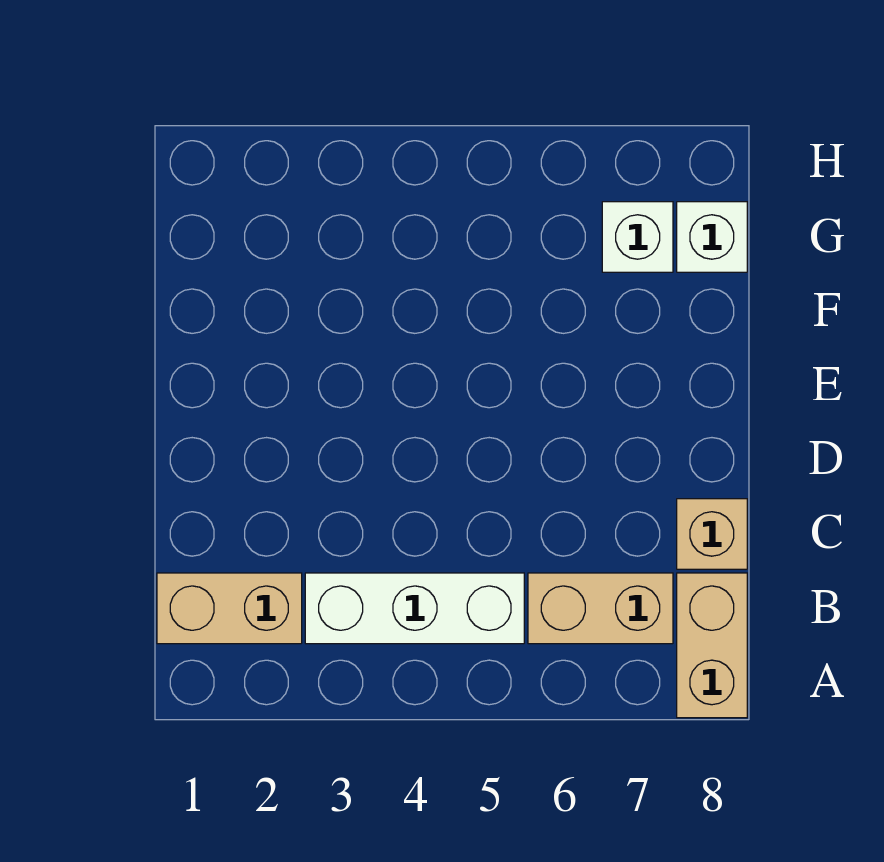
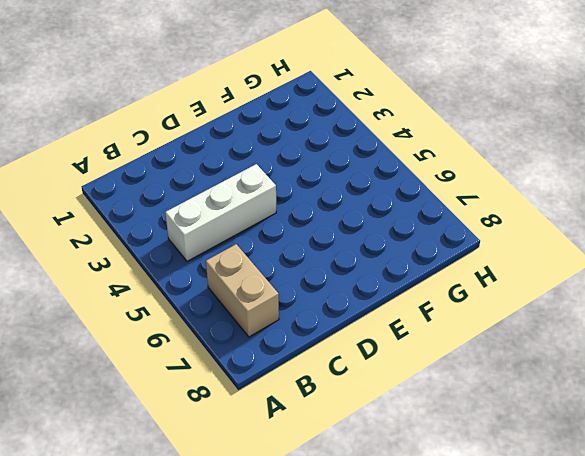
white 1x3 brick [165,164,276,261] -> white 1x3 brick turned to [305,573,524,644]
none -> tan 1x2 brick [677,573,747,718]
none -> tan 1x2 brick [157,573,302,644]

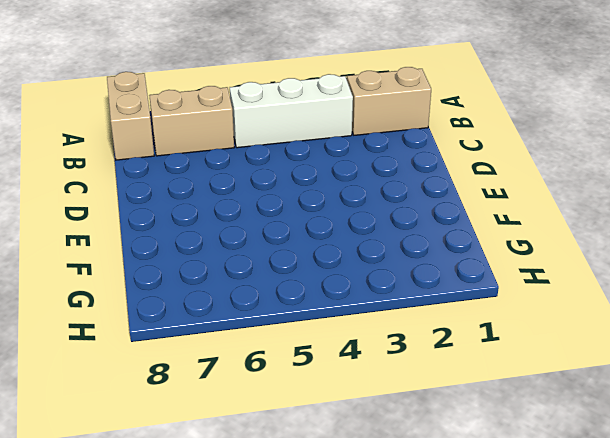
none -> tan 1x1 brick [677,499,747,569]
none -> white 1x1 brick [602,202,673,272]

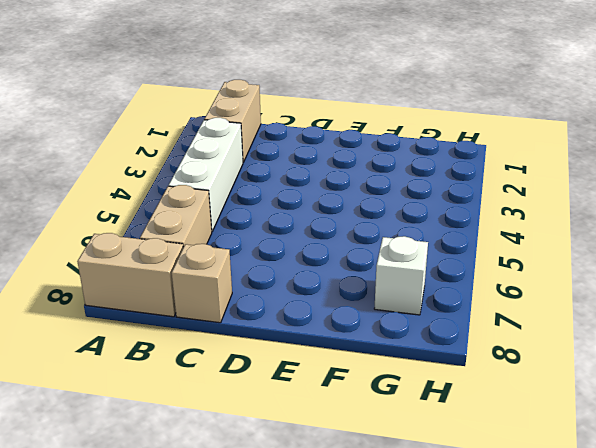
none -> white 1x1 brick [677,202,747,272]

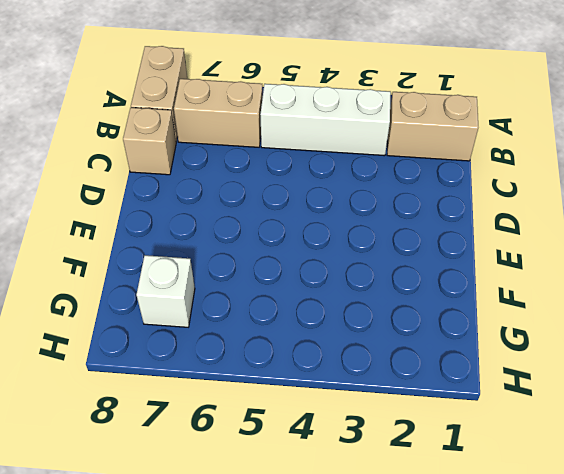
none -> white 1x1 brick [677,202,747,272]

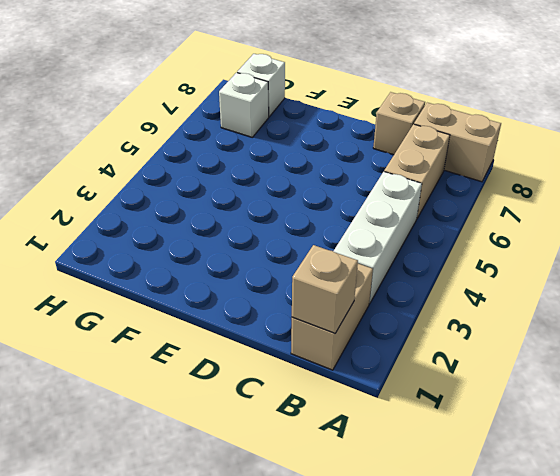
tan 1x1 brick [292,245,358,333] -> none

